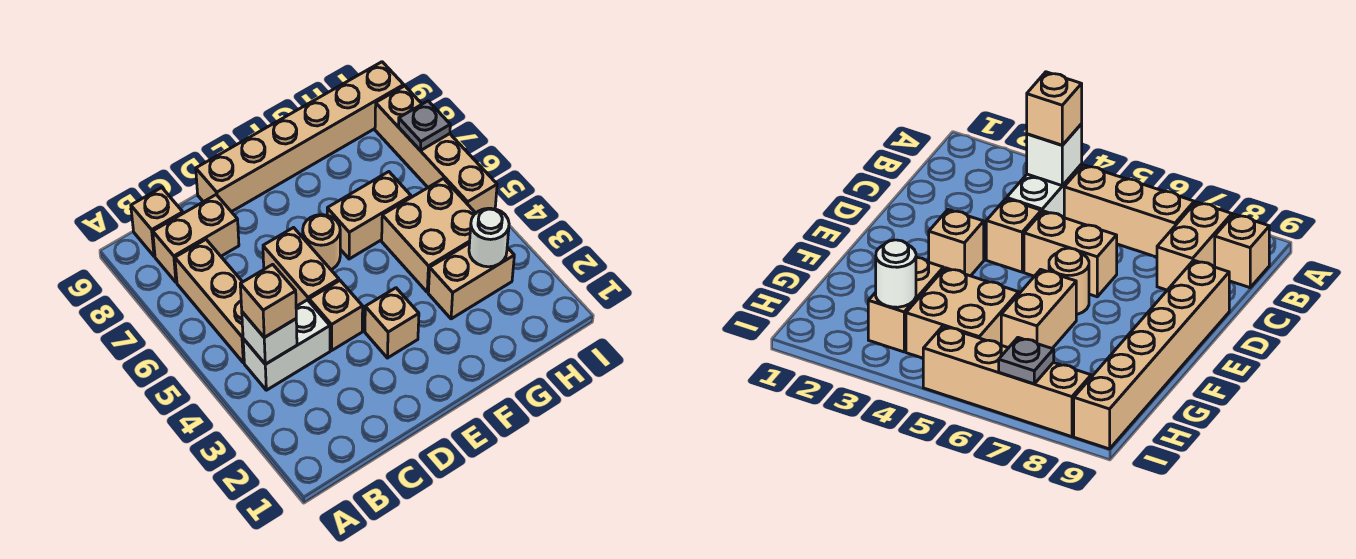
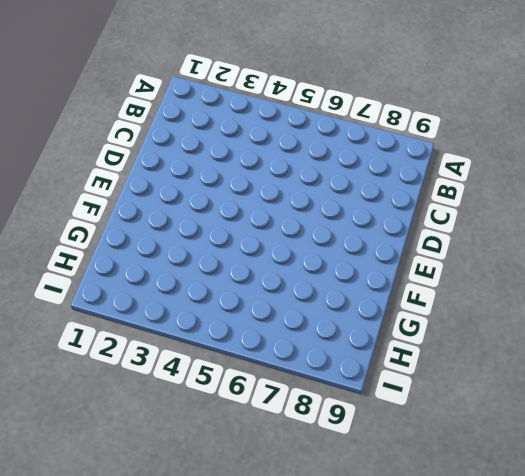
none -> white 1x2 brick [243,300,330,390]
none -> tan 1x3 brick [175,240,244,363]
none -> tan 1x2 brick [153,195,239,282]

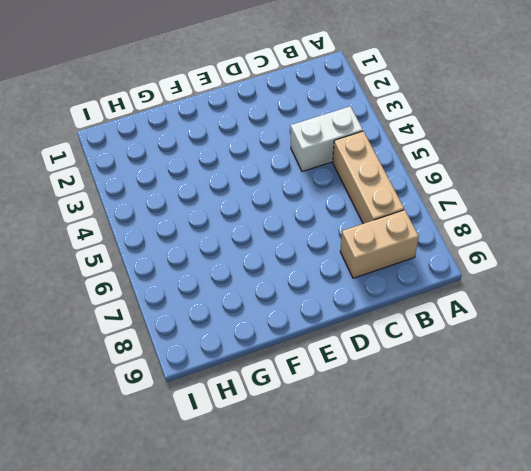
none -> tan 1x1 brick [131,188,183,256]
none -> tan 1x1 brick [309,281,363,350]
none -> tan 1x2 brick [263,228,339,306]

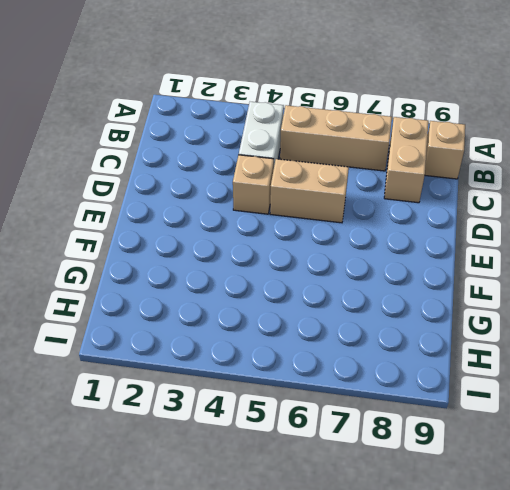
none -> tan 1x6 brick [196,62,404,212]
none -> tan 1x1 brick [365,288,419,358]
none -> tan 1x1 round brick [303,215,340,270]

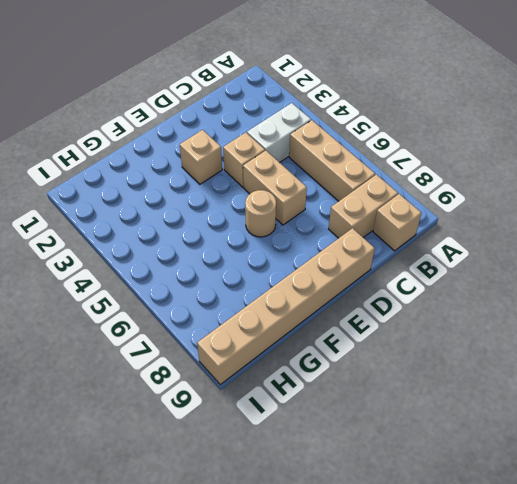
none -> tan 1x2 brick [327,172,411,259]
none -> tan 1x2 brick [428,243,514,319]
none -> tan 2x2 brick [382,179,476,292]

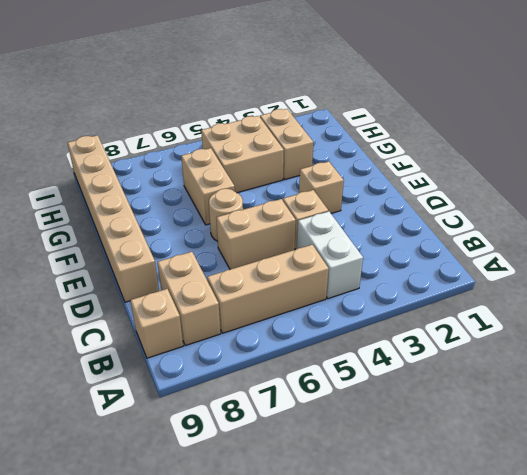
none -> tan 1x4 brick [375,86,497,213]
none -> white 1x1 brick [242,312,297,364]
none -> white 1x1 round brick [469,208,509,267]

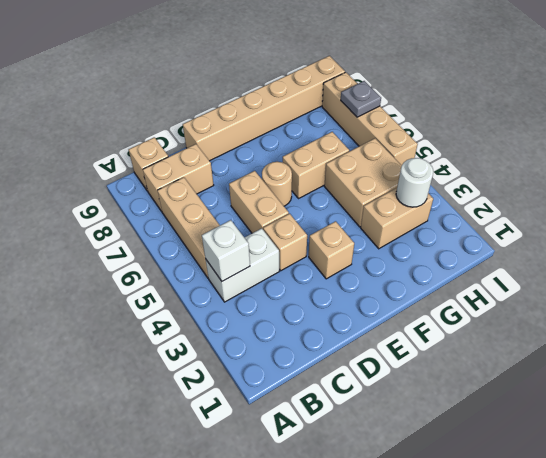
none -> tan 1x1 brick [240,264,296,337]

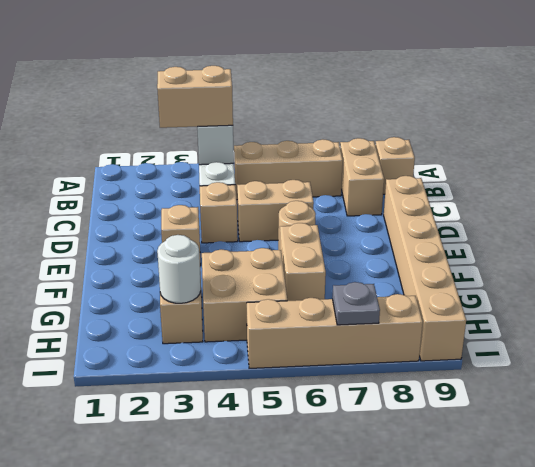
tan 1x2 brick [157,66,233,128] -> tan 1x1 brick [240,264,296,337]

